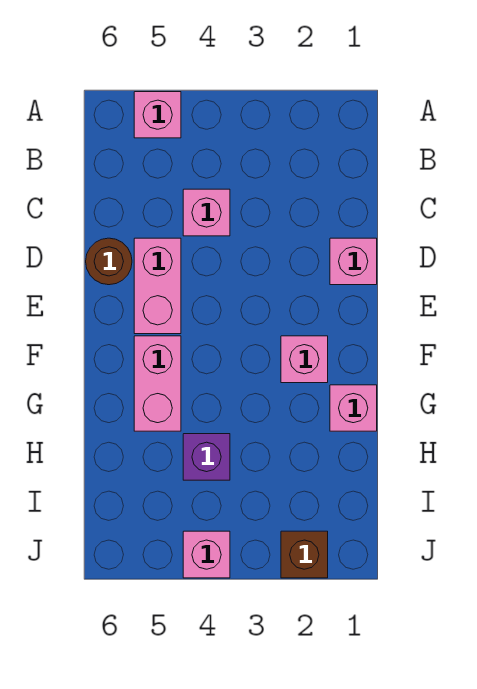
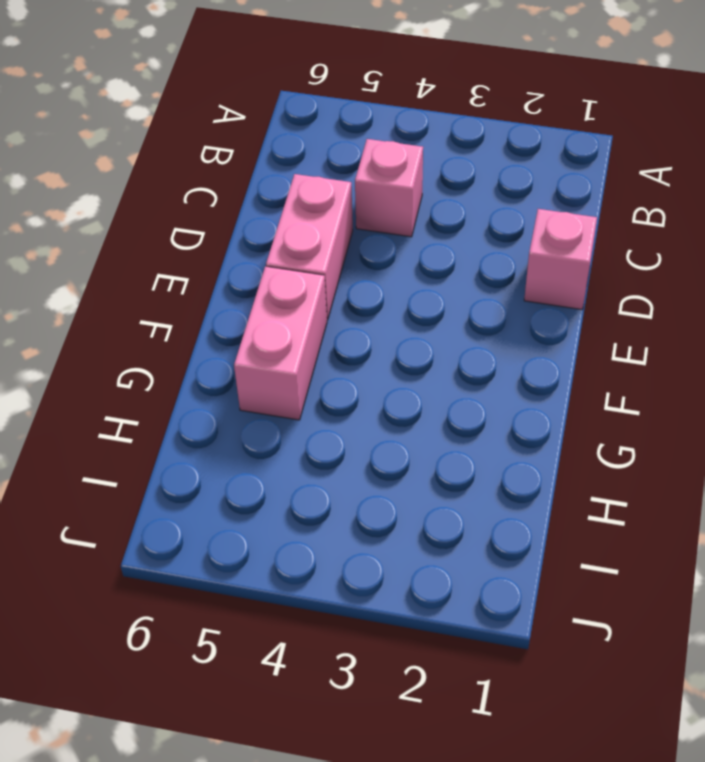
none -> pink 1x1 brick [134,92,181,138]
none -> brown 1x1 round brick [86,238,132,285]

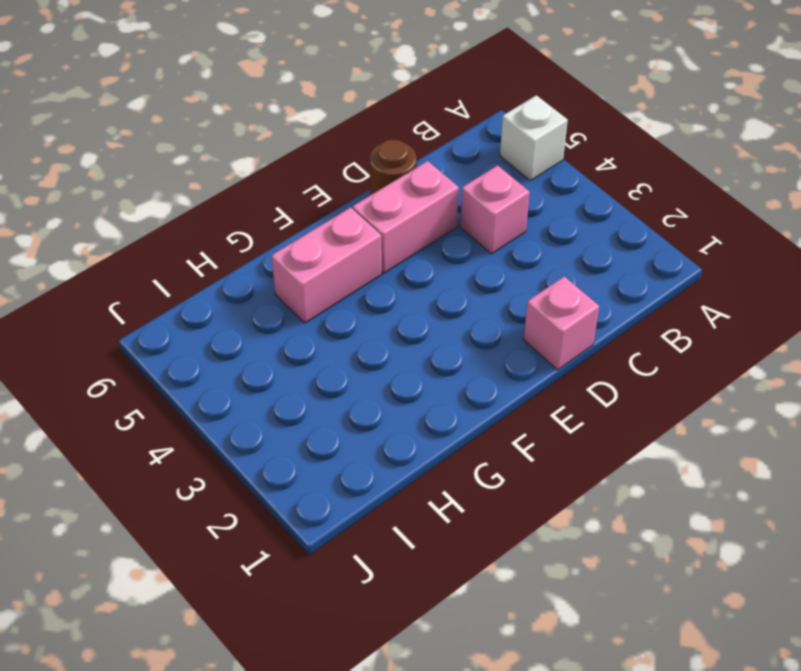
white 1x1 brick [500,95,568,181] -> pink 1x1 brick [134,92,181,138]
none -> pink 1x1 brick [281,336,328,383]
none -> pink 1x1 brick [330,385,377,431]

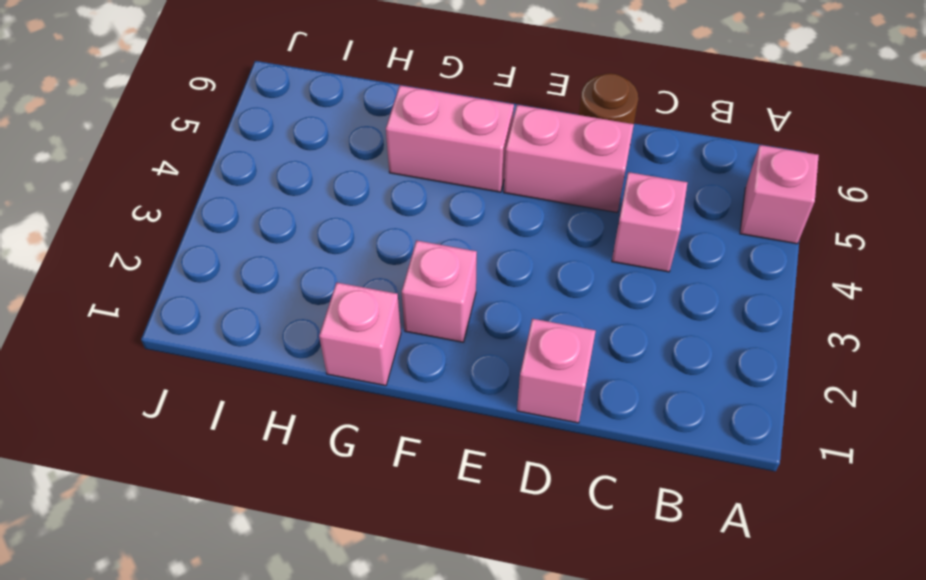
none -> purple 1x1 brick [183,434,230,480]
none -> brown 1x1 brick [281,531,328,578]

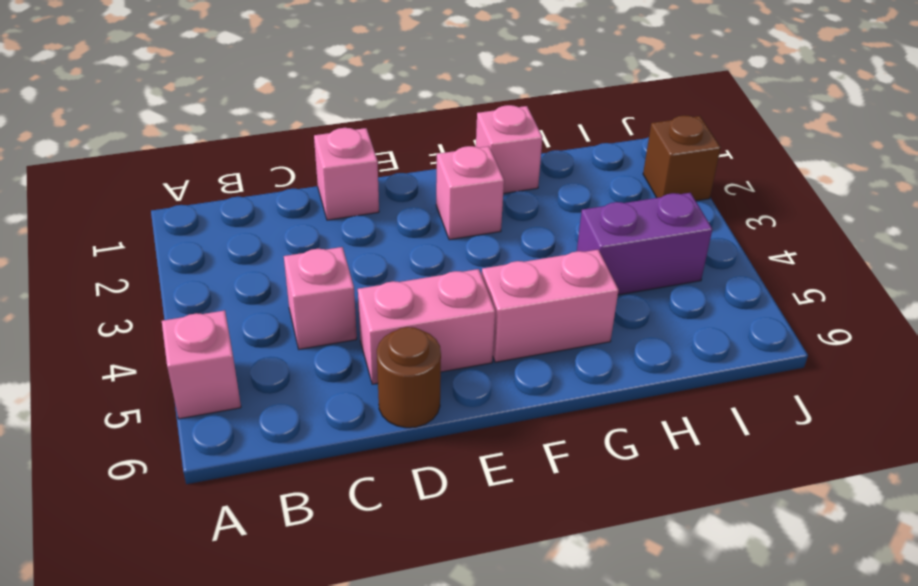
purple 1x2 brick [577,193,712,295] -> purple 1x1 brick [183,434,230,480]
none -> pink 1x1 brick [183,531,230,578]

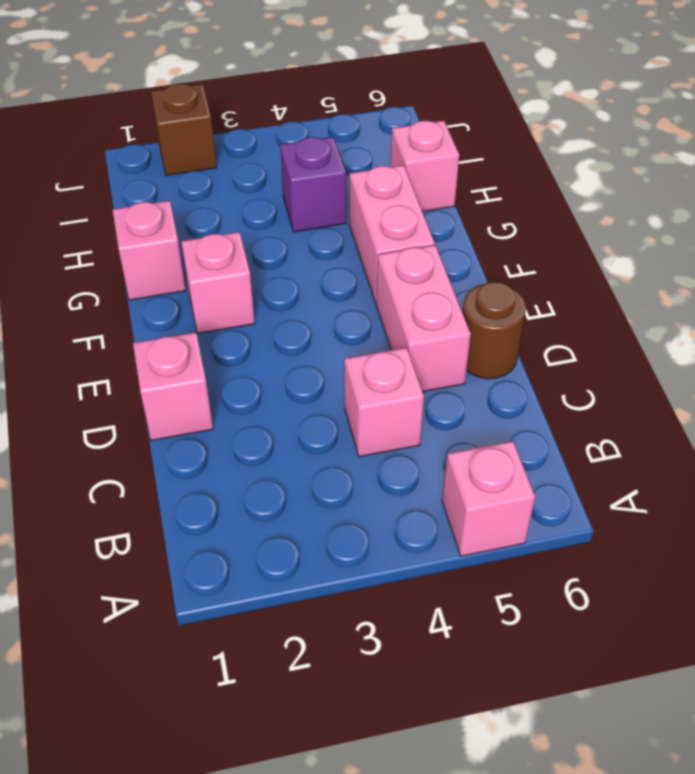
pink 1x1 brick [391,121,459,212] -> pink 1x1 brick moved to [183,531,230,578]

